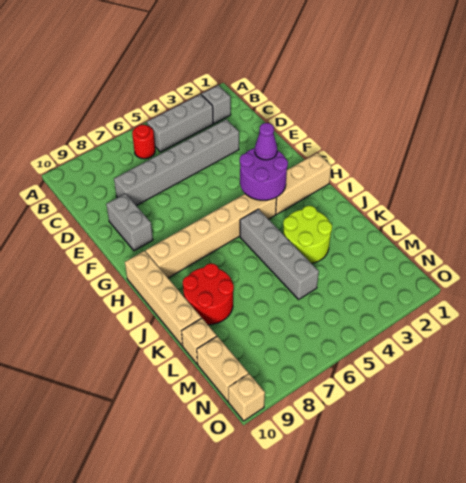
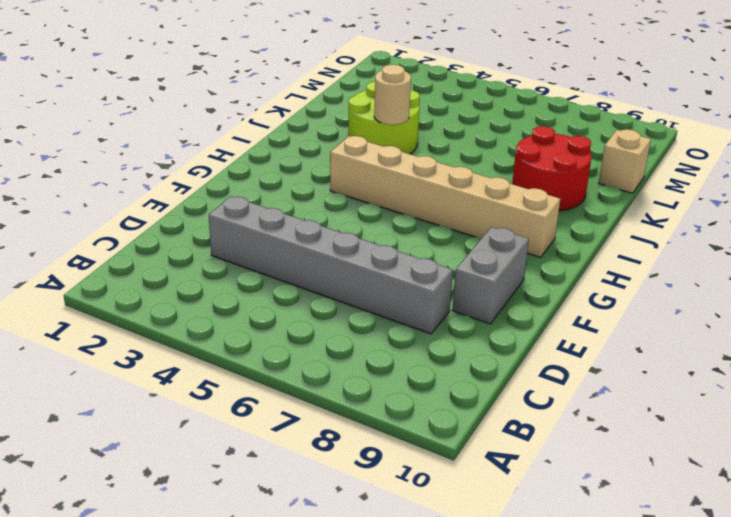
tan 1x1 round brick [374,65,411,125] -> none
none -> grey 1x1 brick [201,85,231,124]
none -> grey 1x3 brick [147,94,213,152]
none -> red 1x1 round brick [132,125,155,159]

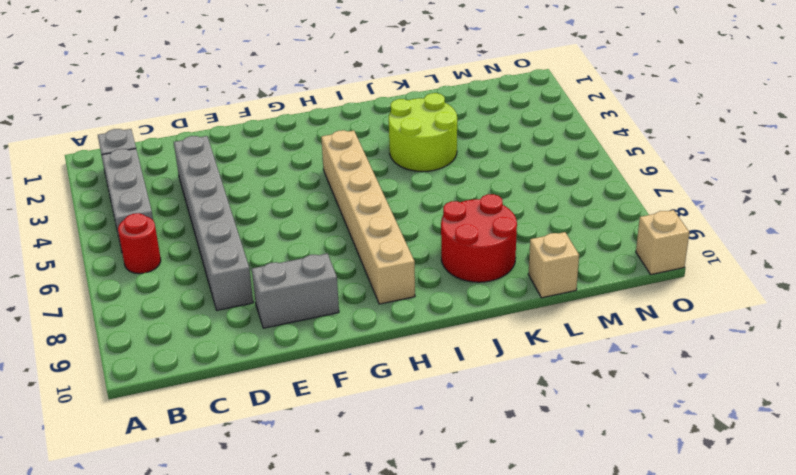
none -> tan 1x3 brick [276,153,331,214]
none -> tan 1x4 brick [125,251,201,346]
none -> grey 1x4 brick [240,209,319,299]

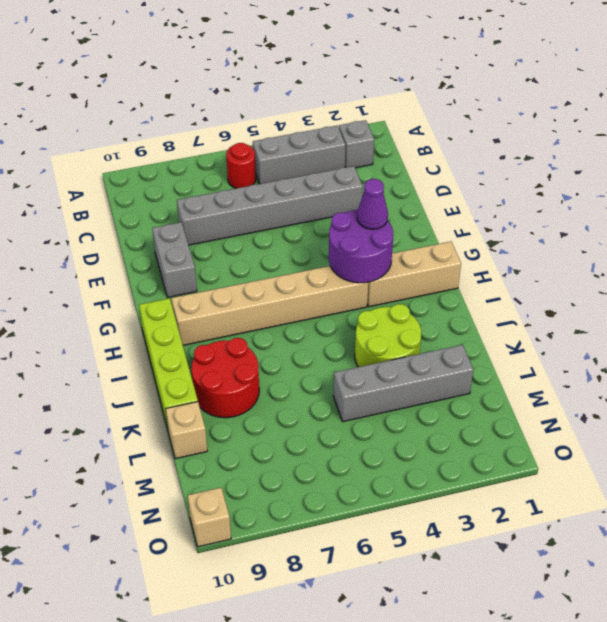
lime 1x4 brick [139,298,198,428] -> tan 1x4 brick [125,251,201,346]
grey 1x4 brick [334,345,473,422] -> grey 1x4 brick turned to [240,209,319,299]
none -> tan 1x2 brick [197,336,248,401]

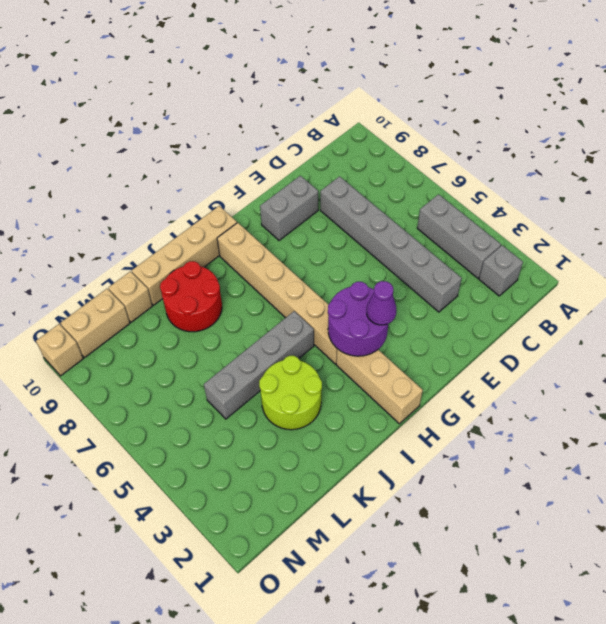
none -> red 1x1 round brick [132,125,155,159]

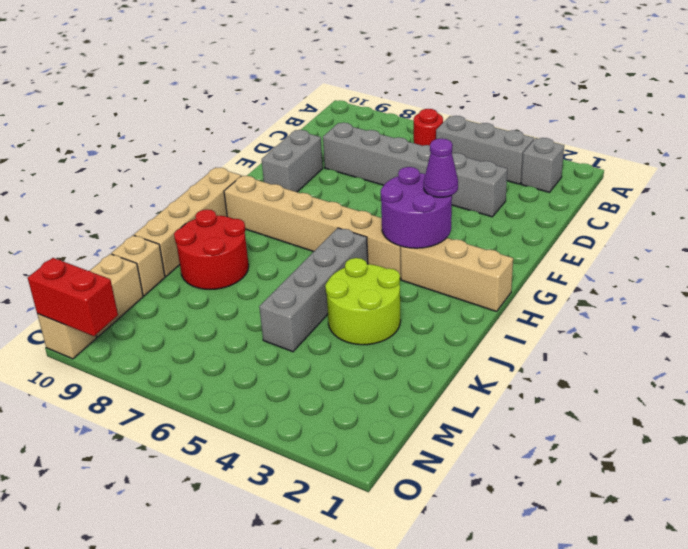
red 1x2 brick [28,258,118,336] -> none

